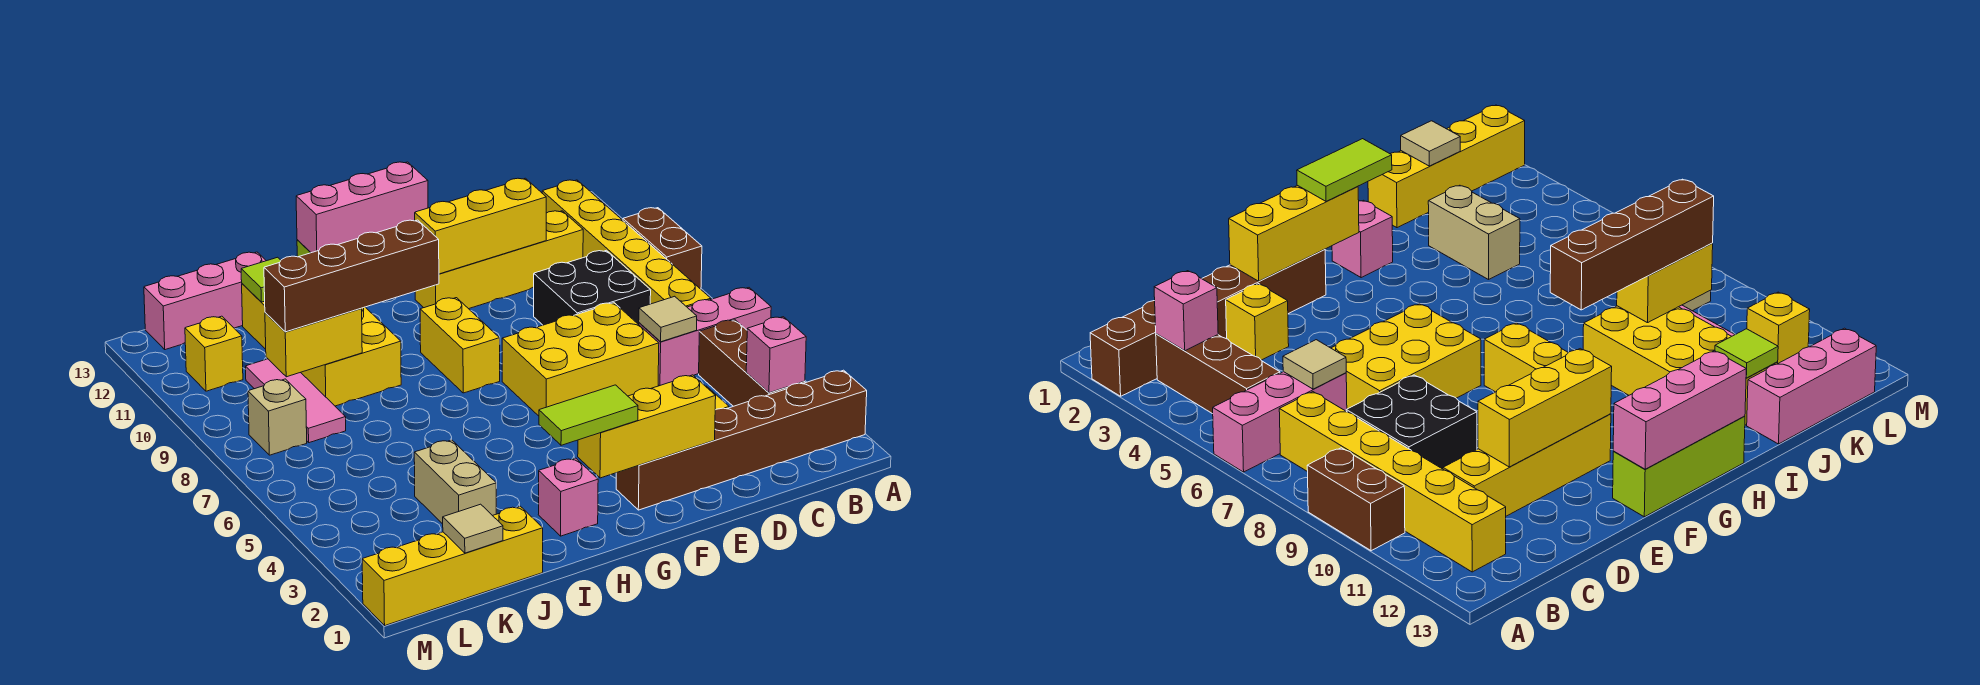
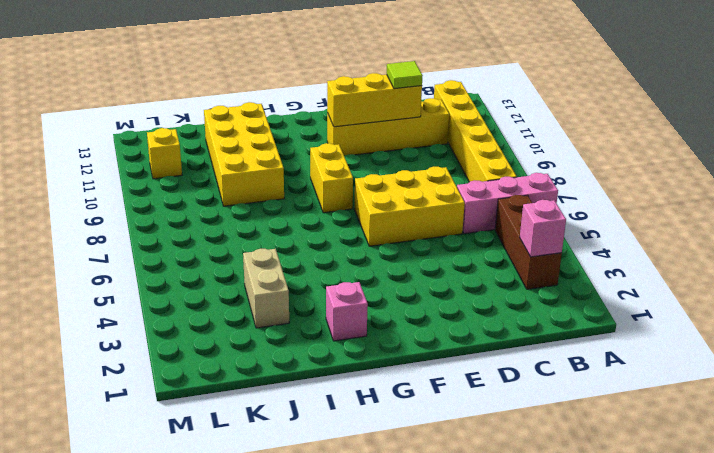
lime 1x1 tile [387,61,423,89] -> lime 1x1 tile moved to [241,257,281,302]
none -> brown 1x6 brick [616,370,867,510]
none -> brown 1x2 brick [623,208,702,289]
none -> black 2x2 brick [534,250,651,325]

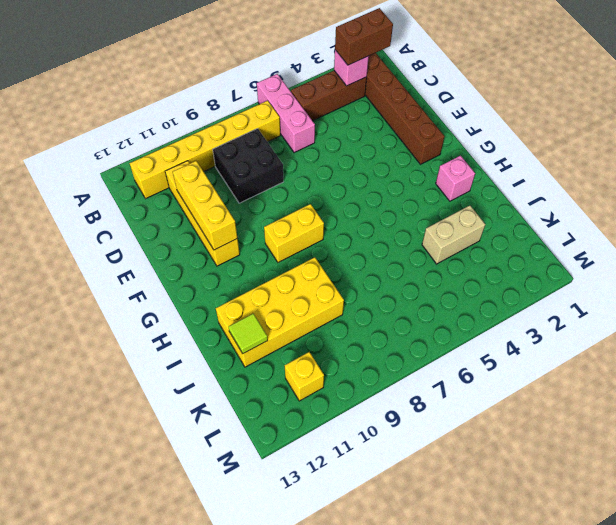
brown 1x2 brick [335,8,393,65] -> brown 1x2 brick moved to [623,208,702,289]
none -> yellow 1x1 brick [1226,284,1289,360]
none -> yellow 2x3 brick [502,303,659,416]
none -> lime 1x3 brick [1613,416,1745,517]

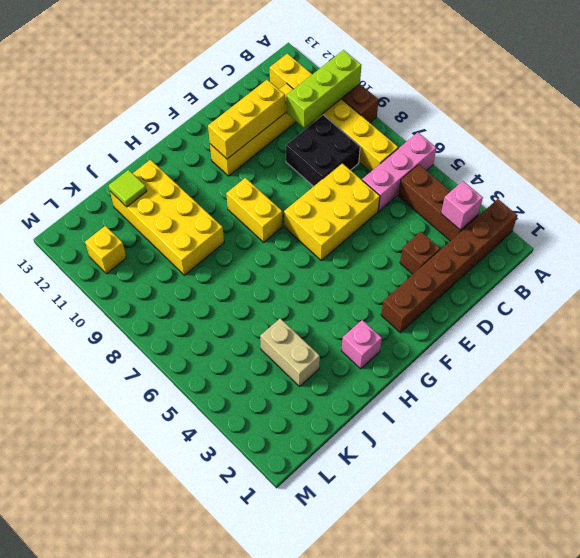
lime 1x3 brick [287,50,361,128] -> lime 1x3 brick moved to [1613,416,1745,517]
brown 1x1 brick [400,232,440,274] -> yellow 1x1 brick [1226,284,1289,360]
none -> yellow 1x4 brick [362,506,543,626]
none -> pink 1x3 brick [144,252,266,350]
none -> pink 1x3 tile [246,359,346,443]

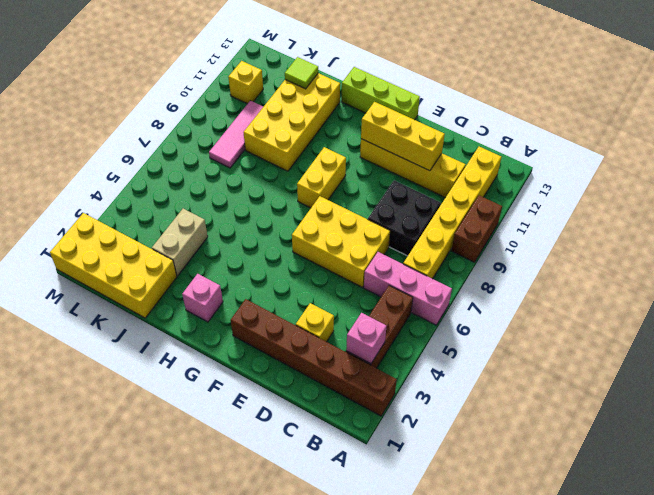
yellow 2x4 brick [50,213,177,318] -> yellow 1x4 brick [362,506,543,626]
none -> pink 1x3 brick [144,252,266,350]
none -> tan 1x1 brick [248,379,307,455]
none -> tan 1x1 tile [639,296,697,342]

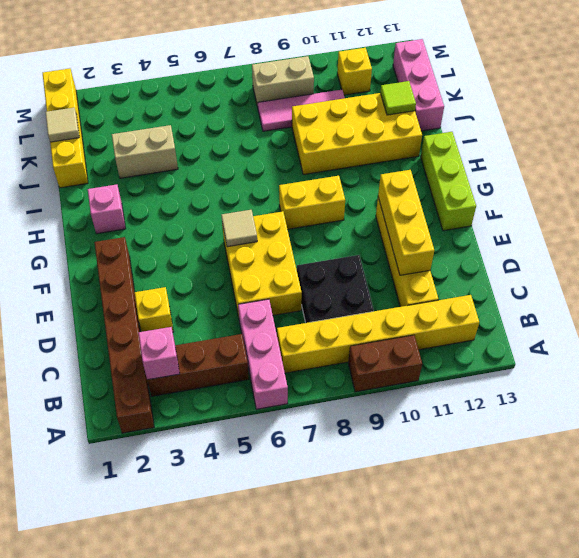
tan 1x1 tile [222,210,257,247] -> tan 1x1 tile moved to [639,296,697,342]
tan 1x2 brick [252,56,314,107] -> tan 1x1 brick [248,379,307,455]
none -> yellow 1x3 brick [578,375,716,478]
none -> pink 1x3 brick [296,162,428,253]
none -> yellow 1x2 brick [265,309,362,377]

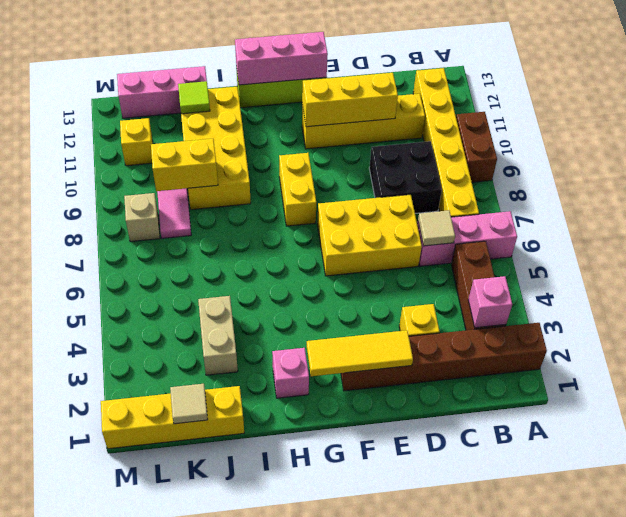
yellow 1x3 tile [307,330,413,376] -> yellow 1x3 brick [578,375,716,478]
none -> lime 1x2 tile [539,385,638,445]
none -> brown 1x4 brick [264,220,439,332]

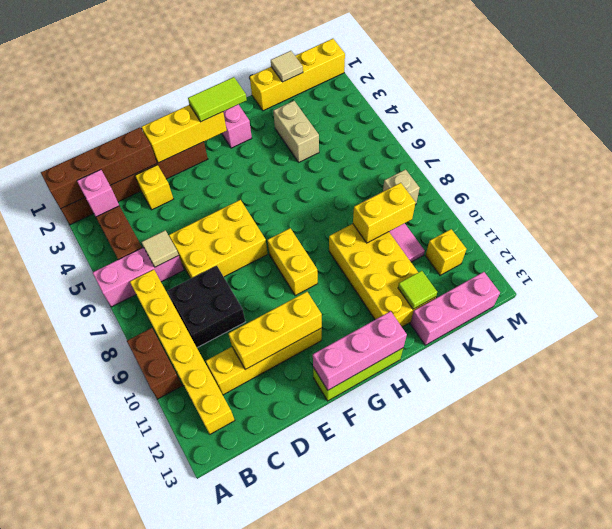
brown 1x4 brick [41,127,157,209] -> brown 1x4 brick moved to [264,220,439,332]

